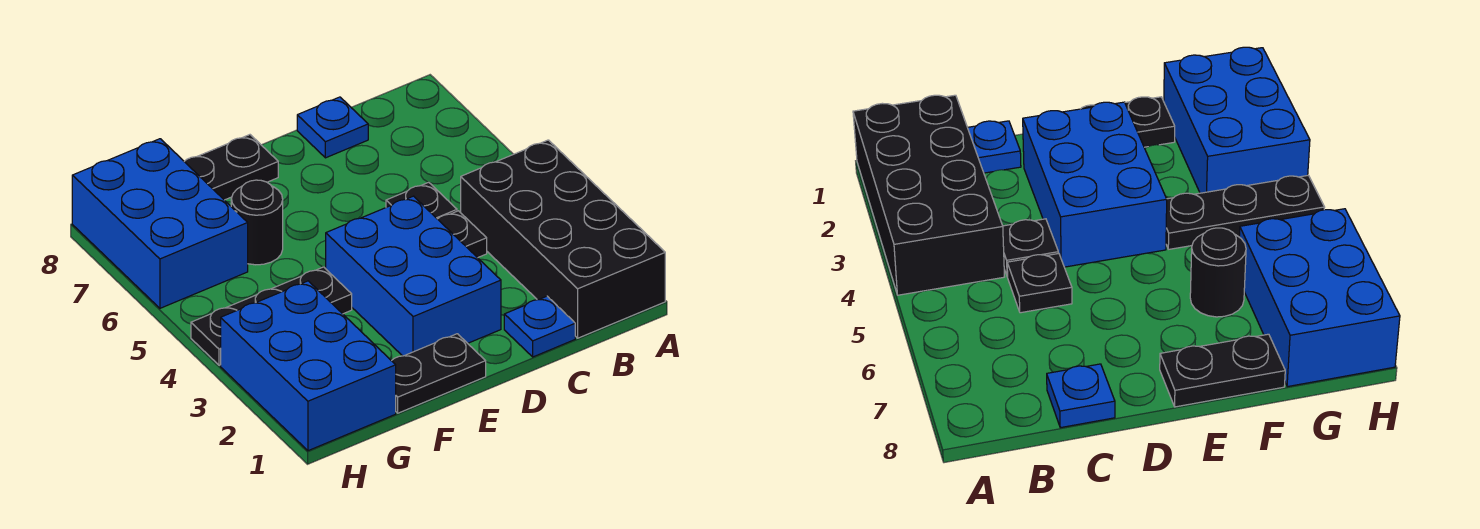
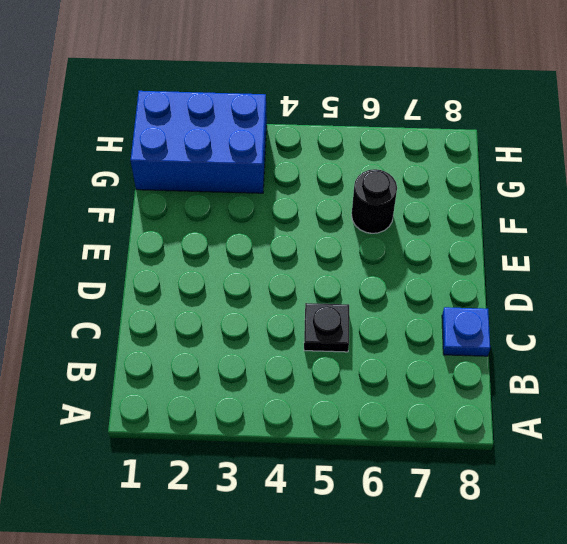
none -> black 2x4 brick [461,140,665,338]
none -> blue 1x1 plate [504,296,575,357]
none -> black 1x1 plate [438,211,487,258]

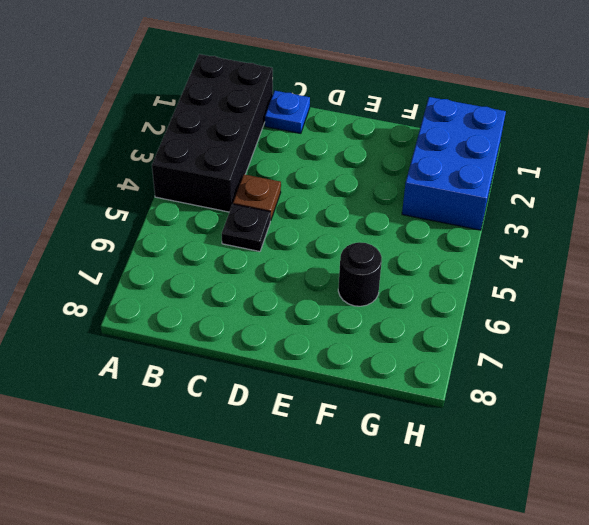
brown 1x1 plate [233,174,281,220] -> black 1x1 plate [438,211,487,258]
none -> blue 1x1 plate [297,97,368,158]
none -> blue 2x3 brick [326,196,501,356]
none -> black 1x2 plate [392,334,486,413]

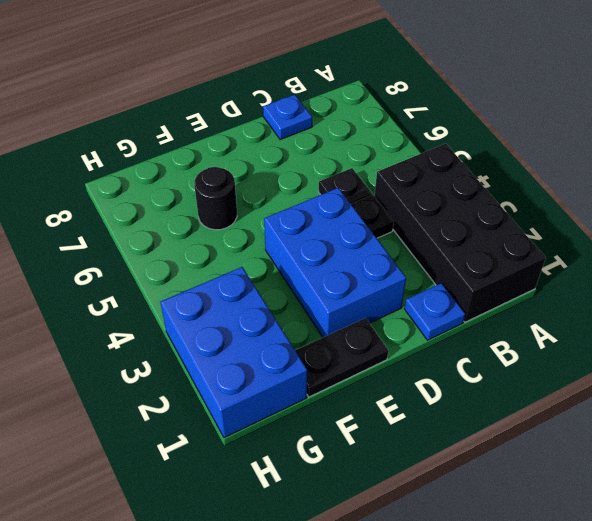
none -> black 1x2 plate [184,135,278,200]
none -> black 1x3 plate [191,267,352,365]
none -> blue 2x3 brick [72,139,248,308]

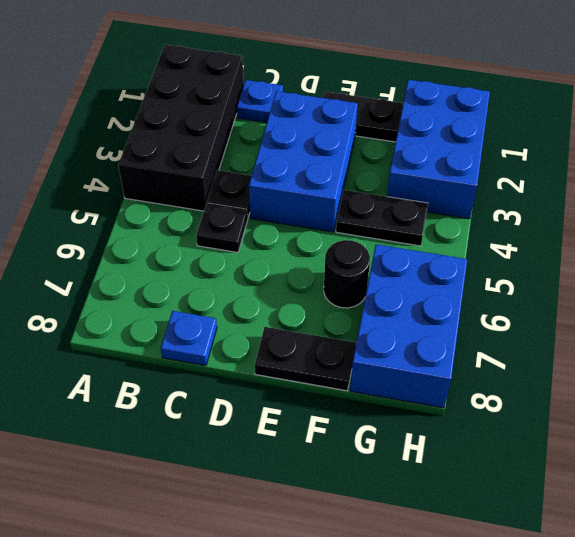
black 1x2 plate [336,190,428,246] -> black 1x3 plate [191,267,352,365]

